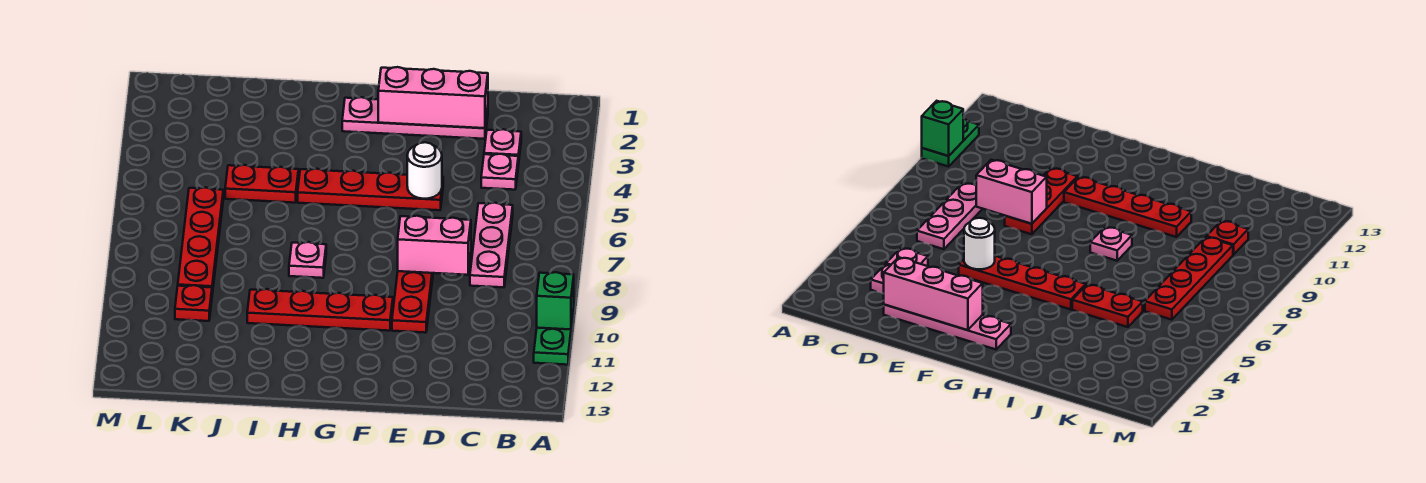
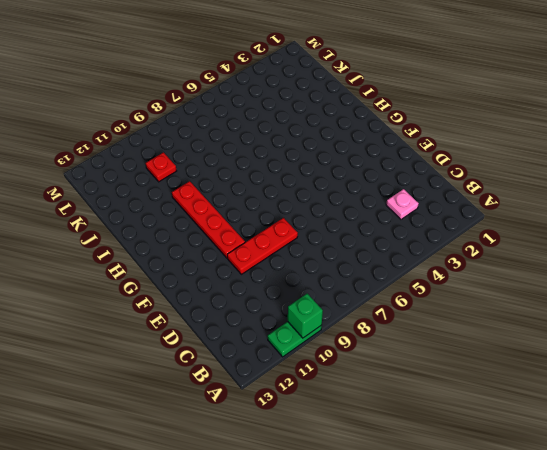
none -> pink 1x1 plate [481,154,518,190]
none -> pink 1x3 plate [470,203,513,287]
none -> pink 1x4 plate [342,97,488,139]

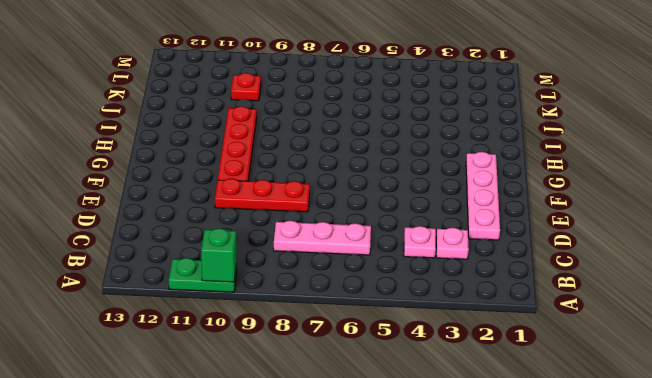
none -> red 1x4 plate [298,169,443,210]
none -> pink 1x1 plate [289,242,326,278]
none -> red 1x2 plate [225,165,299,203]

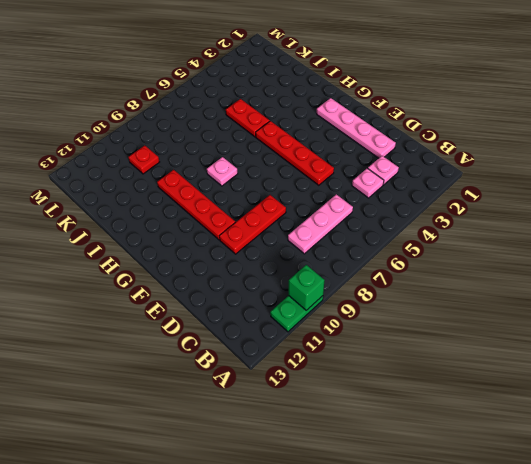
none -> red 1x4 plate [178,187,223,294]
none -> pink 1x3 brick [378,67,488,128]
none -> pink 1x2 brick [398,216,471,275]

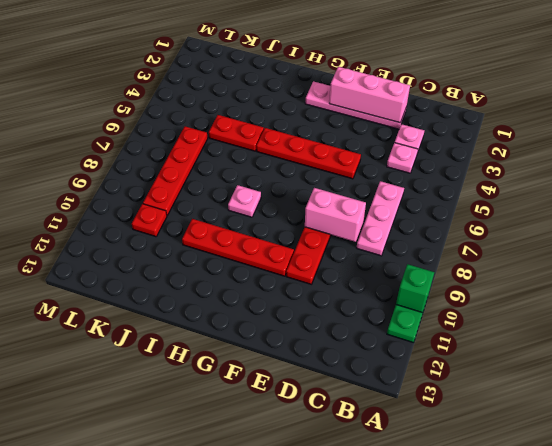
none -> white 1x1 round brick [407,142,442,199]

